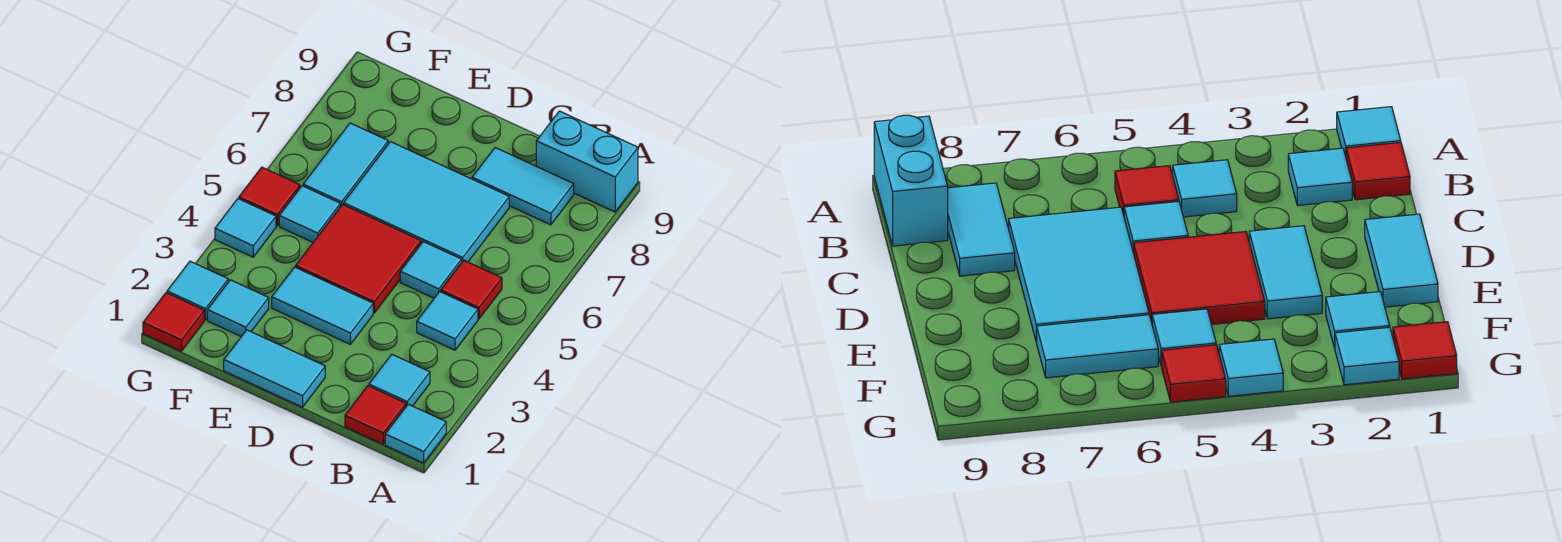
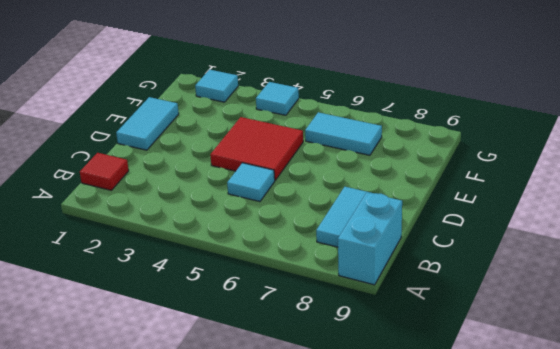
none -> cyan 1x1 tile [385,404,446,463]
none -> cyan 1x1 tile [369,354,430,406]
none -> cyan 1x1 tile [417,292,478,350]

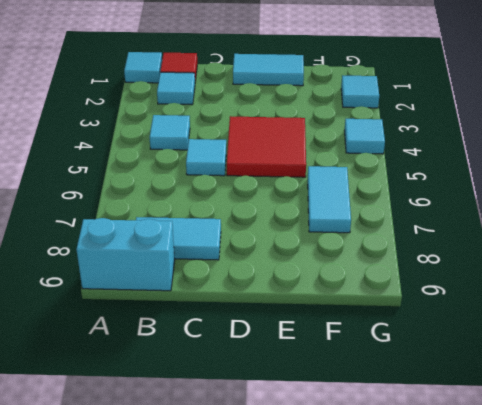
none -> red 1x1 tile [441,260,502,319]
none -> cyan 2x3 tile [344,142,509,262]
none -> cyan 1x2 tile [272,267,373,344]

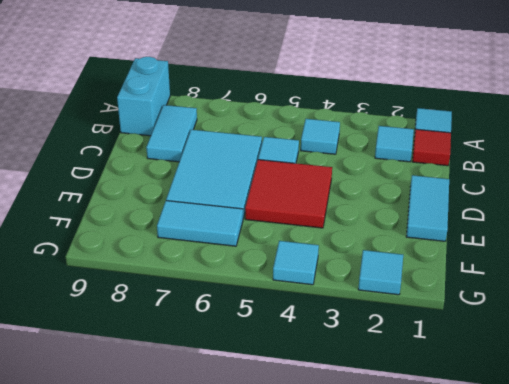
none -> red 1x1 tile [441,260,502,319]
none -> cyan 1x2 tile [272,267,373,344]
none -> cyan 1x1 tile [207,280,269,336]

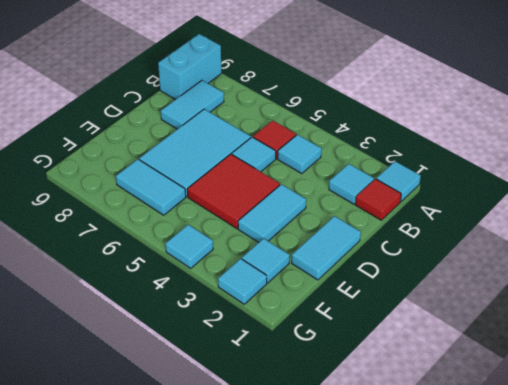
none -> cyan 1x1 tile [279,186,340,242]
none -> red 1x1 tile [143,293,204,351]
none -> red 1x1 tile [239,167,300,226]

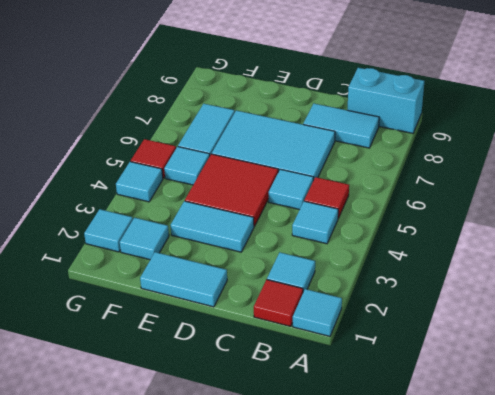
none -> red 1x1 tile [143,293,204,351]

